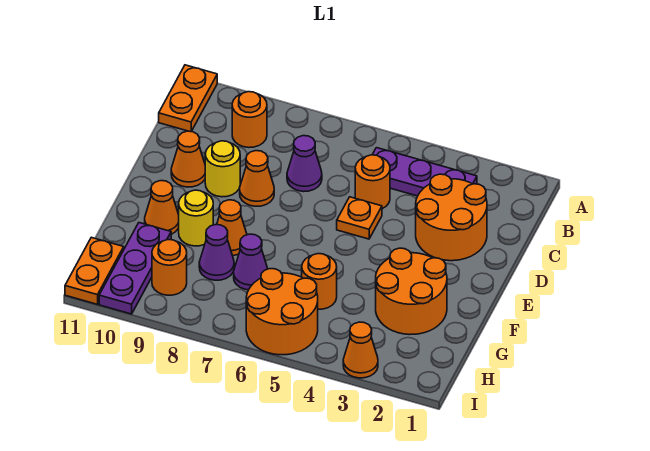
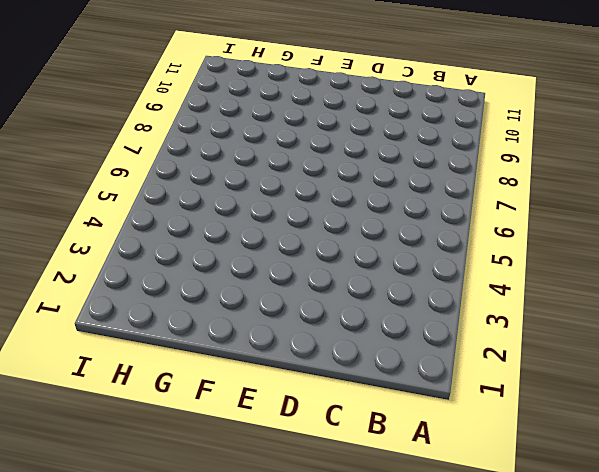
none -> orange 1x2 plate [159,65,217,132]
none -> purple 1x3 plate [372,148,477,196]
none -> orange 1x1 round brick [232,92,267,148]

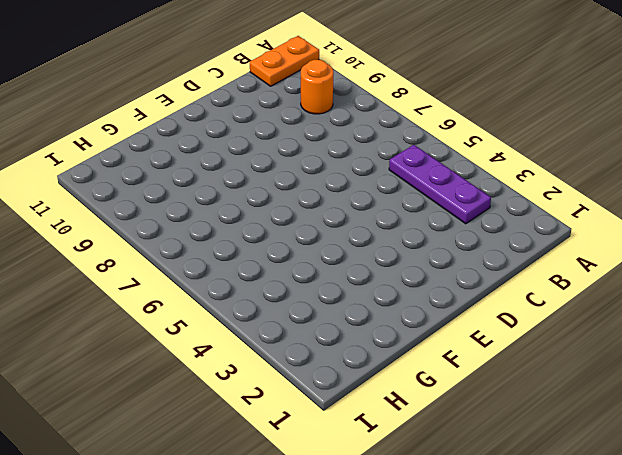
none -> orange 2x2 round brick [416,174,487,261]
none -> orange 1x1 round brick [355,155,390,209]
none -> purple 1x1 cone [287,136,322,192]

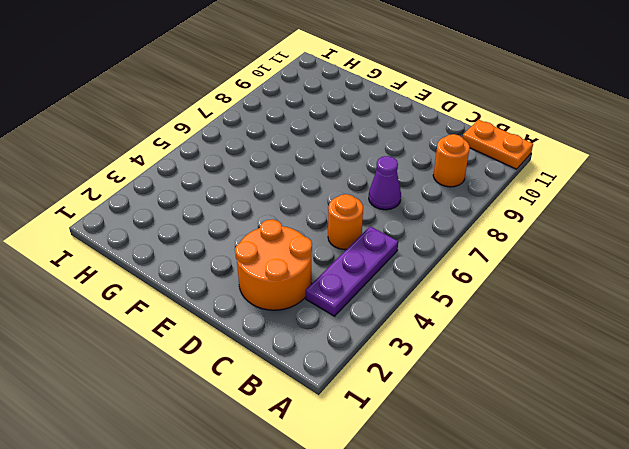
none -> orange 1x1 plate [337,197,382,239]
none -> orange 1x1 cone [240,151,274,206]
none -> yellow 1x1 round brick [205,141,240,197]

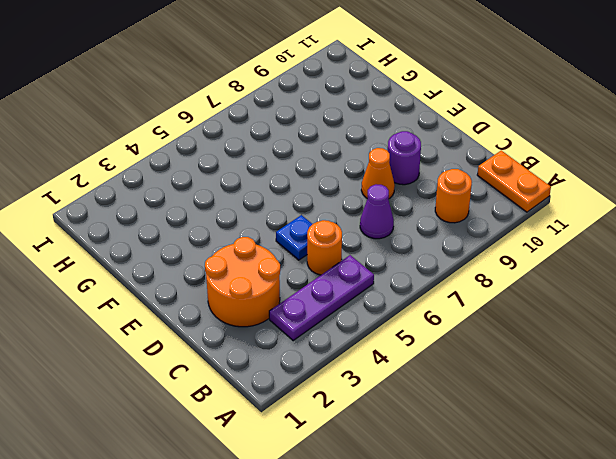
blue 1x1 plate [276,215,312,260] -> orange 1x1 plate [337,197,382,239]
purple 1x1 round brick [388,131,421,185] -> yellow 1x1 round brick [205,141,240,197]
none -> orange 1x1 cone [171,131,205,187]
none -> orange 2x2 round brick [376,248,447,335]
none -> orange 1x1 cone [217,200,247,256]

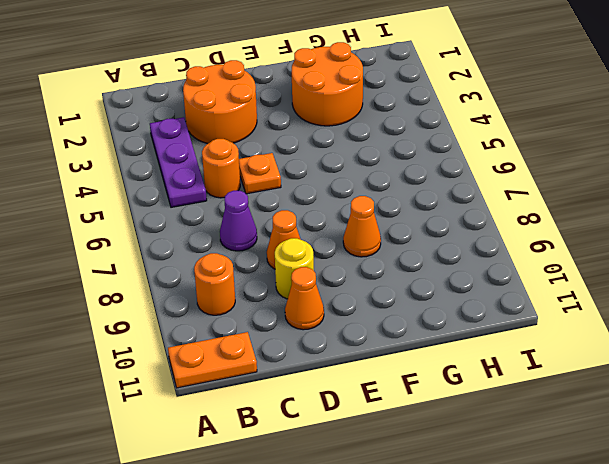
none -> yellow 1x1 round brick [179,190,213,246]
none -> orange 1x1 cone [145,181,179,234]
none -> orange 1x1 round brick [302,254,337,309]

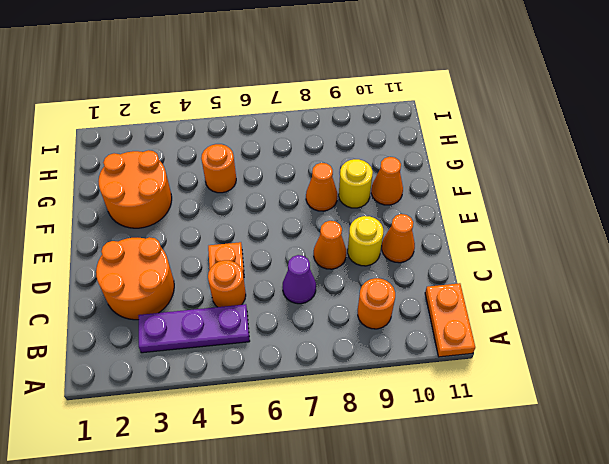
none -> purple 1x1 cone [234,234,268,290]
none -> purple 1x1 cone [199,225,234,280]
none -> purple 1x3 plate [99,223,171,314]

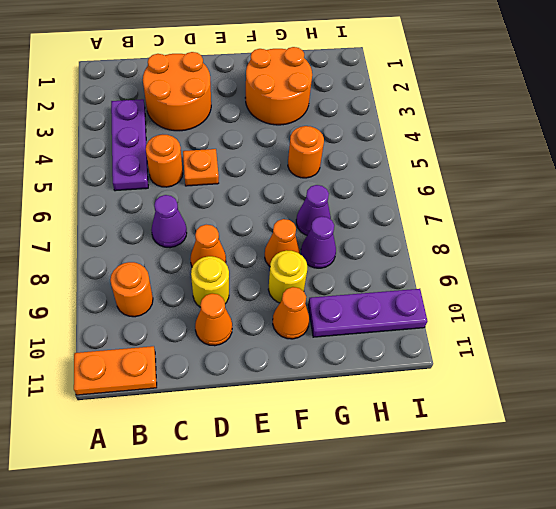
none -> orange 2x2 round brick [246,269,318,355]
none -> orange 1x1 round brick [152,240,187,295]
none -> orange 1x2 plate [65,237,124,304]

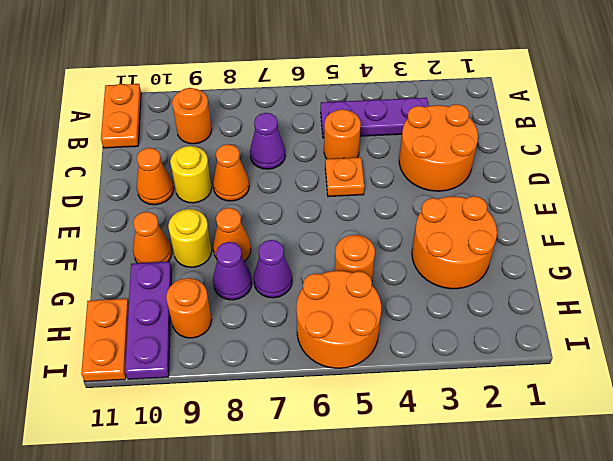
none -> orange 1x1 cone [343,322,378,378]

